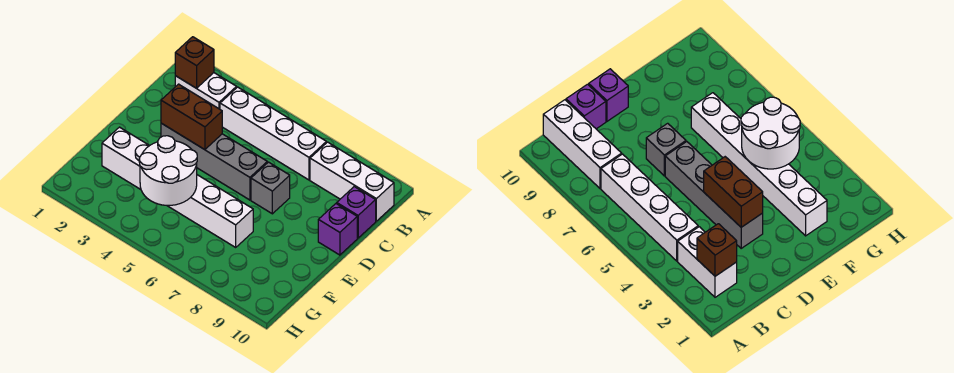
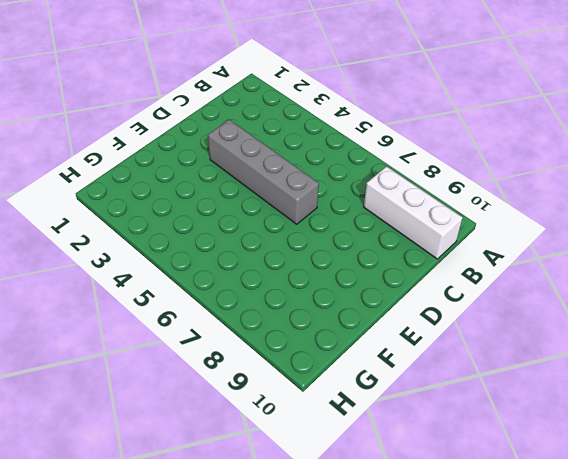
none -> white 1x2 brick [175,73,237,109]
none -> white 1x4 brick [220,87,326,180]

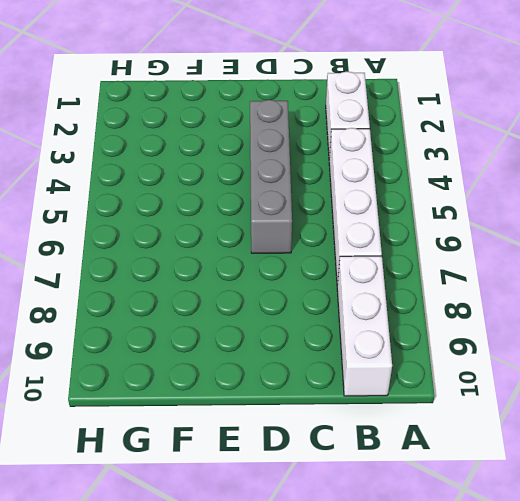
none -> purple 1x1 brick [337,187,376,238]
none -> grey 1x1 brick [251,162,290,214]

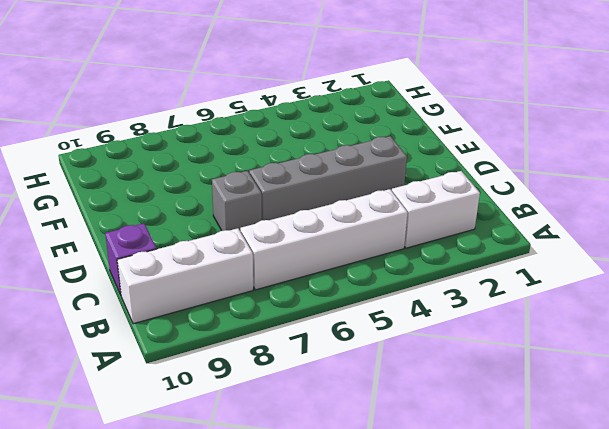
none -> purple 1x1 brick [318,204,357,255]
none -> white 1x6 brick [102,127,253,247]

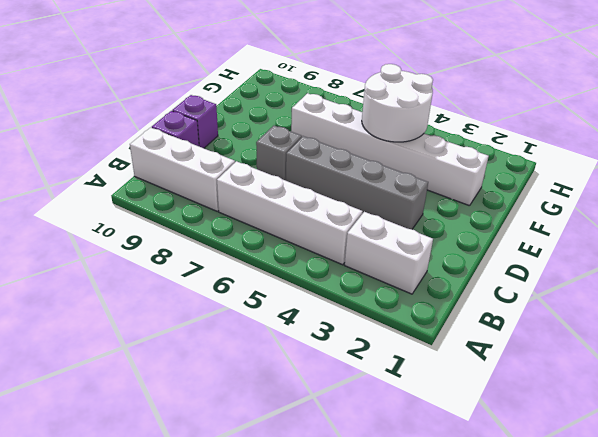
none -> brown 1x1 brick [175,37,214,88]
none -> brown 1x2 brick [161,84,222,150]

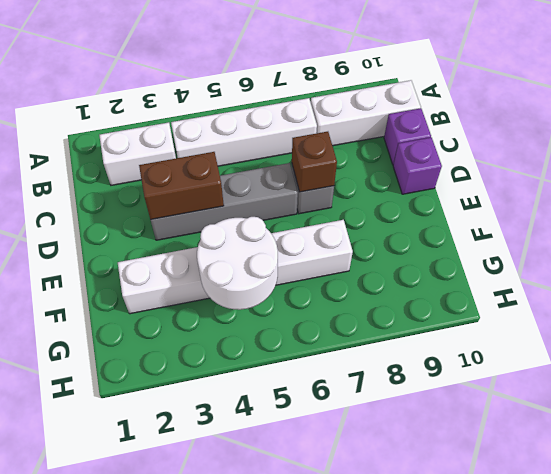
brown 1x1 brick [292,132,337,192] -> brown 1x1 brick moved to [175,37,214,88]

